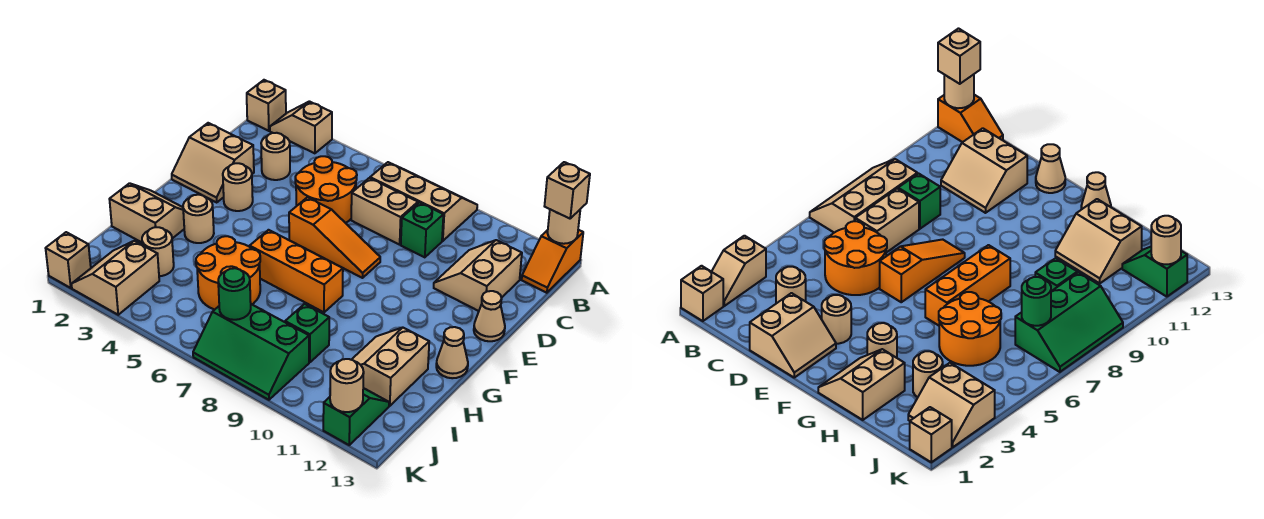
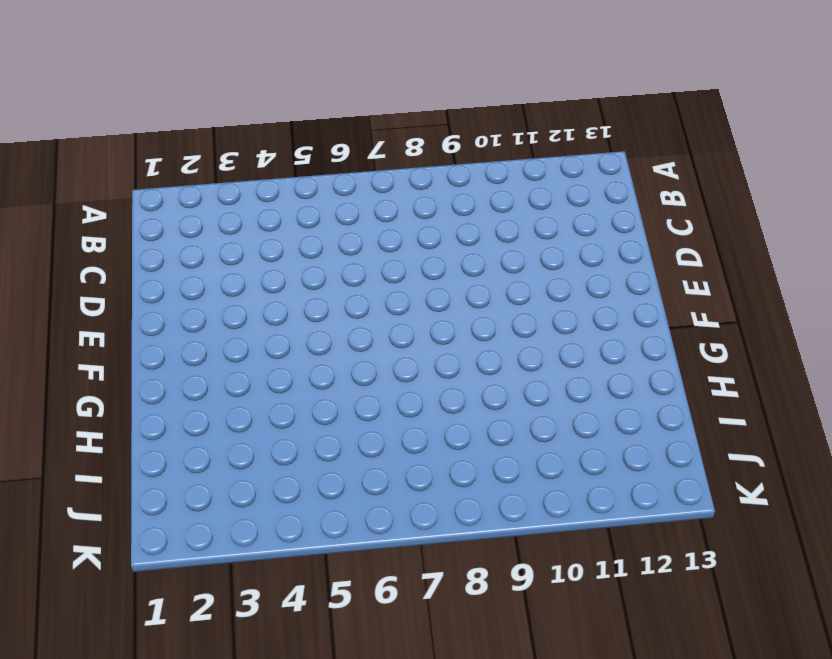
none -> tan 1x1 brick [247,80,286,131]
none -> tan 1x2 slope [270,101,332,153]
none -> tan 2x3 slope [370,162,477,241]

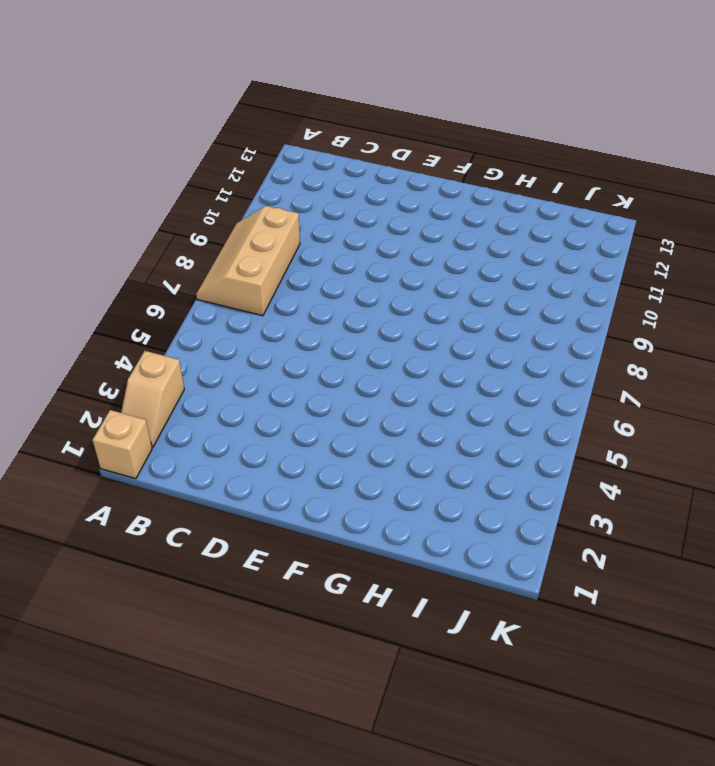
none -> orange 1x2 slope [522,230,583,293]
none -> tan 1x1 round brick [261,133,290,180]
none -> orange 2x2 round brick [295,156,357,223]

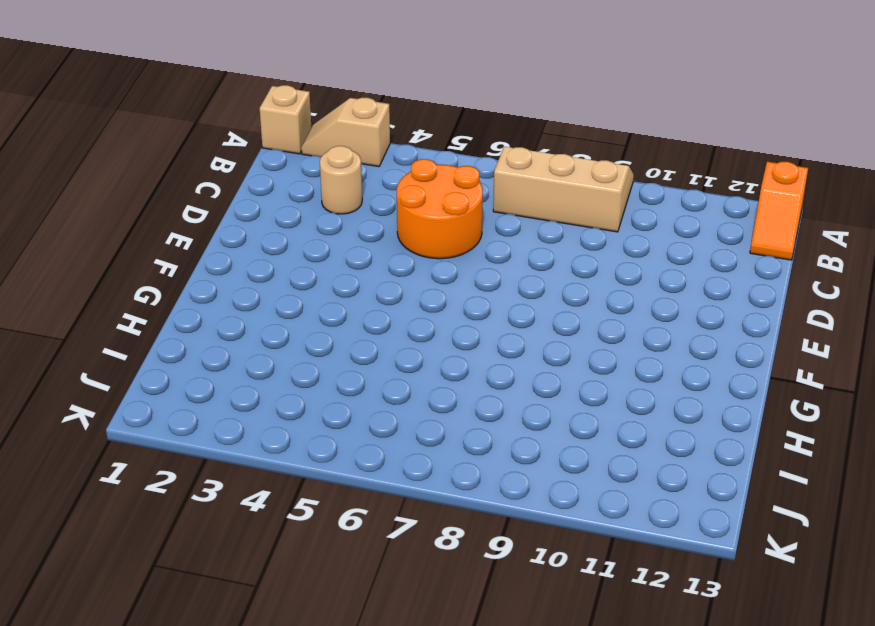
none -> tan 1x2 brick [351,178,418,245]
none -> green 1x1 brick [401,202,443,257]
none -> tan 2x2 slope [434,240,522,311]

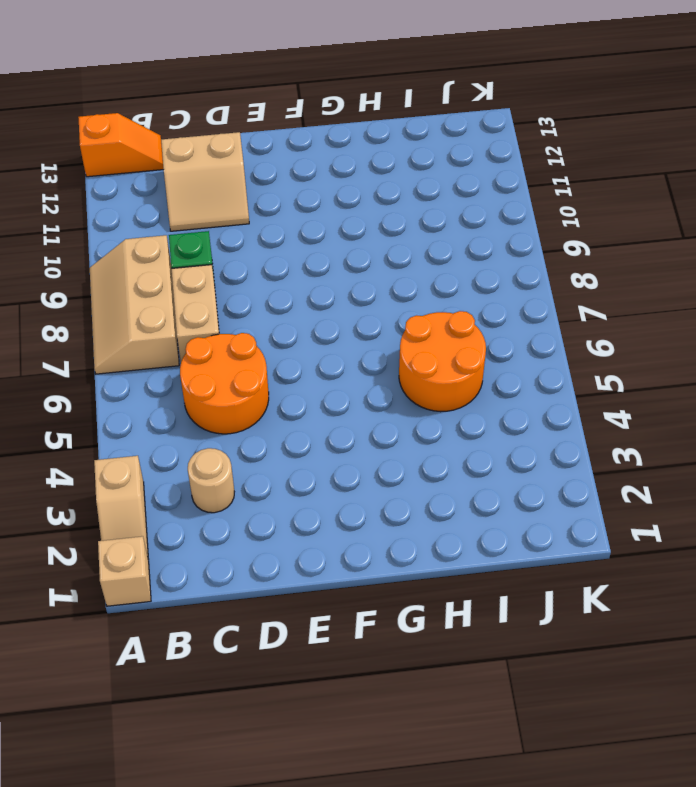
none -> tan 2x2 slope [172,123,254,202]
none -> tan 1x1 round brick [223,163,253,211]
none -> orange 1x3 slope [289,197,380,278]

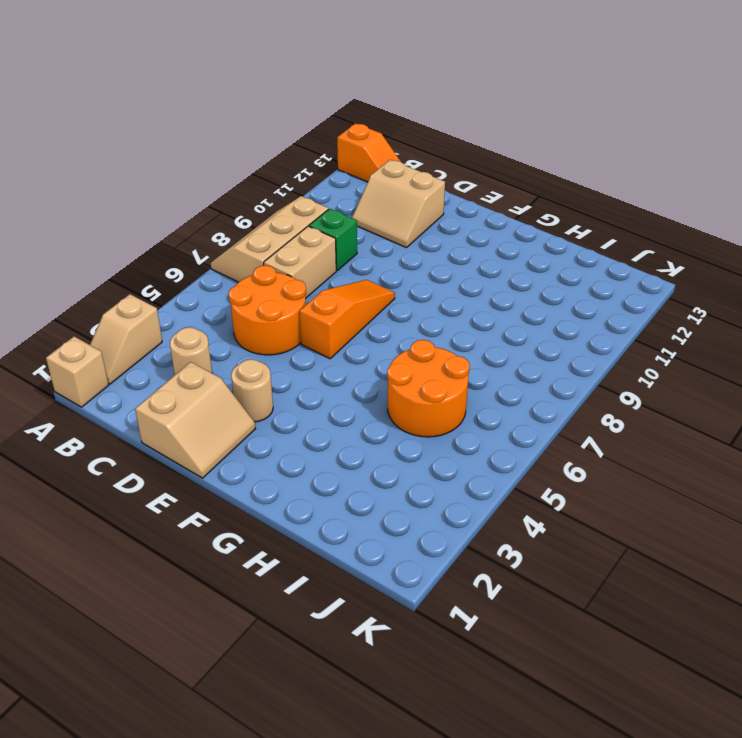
none -> tan 1x1 cone [474,291,505,341]
none -> tan 2x2 slope [109,183,184,242]
none -> tan 1x1 round brick [183,195,214,243]

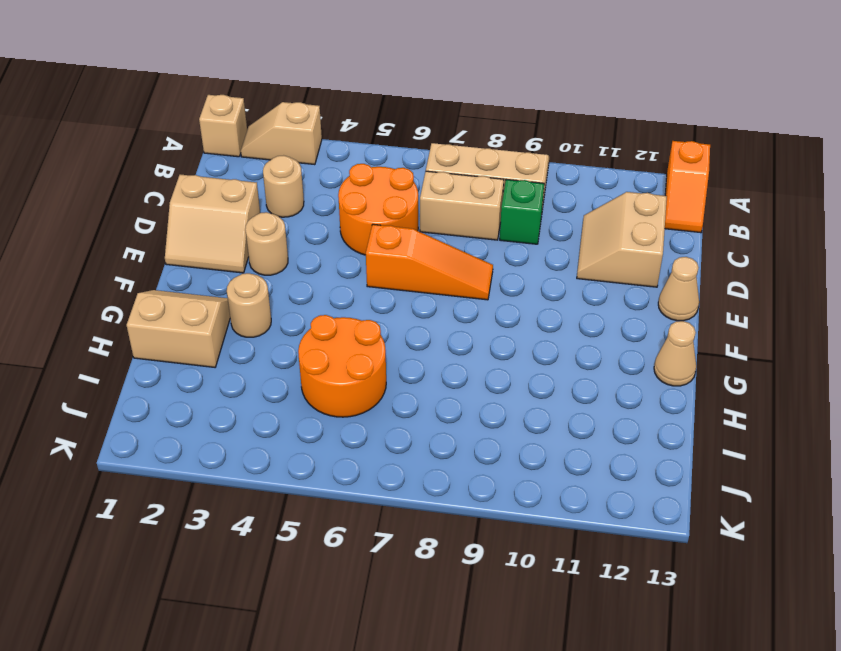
none -> orange 1x3 brick [250,230,343,312]
none -> tan 2x2 slope [352,328,429,406]
none -> tan 1x1 round brick [142,227,174,276]

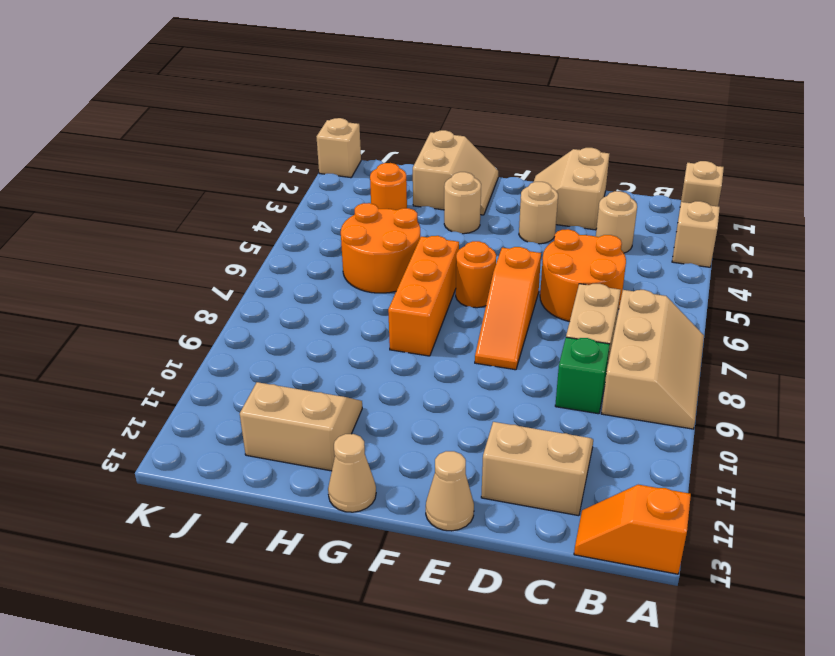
orange 1x1 round brick [456,241,496,308] -> none
orange 1x1 round brick [370,163,407,210] -> tan 1x1 round brick [142,227,174,276]
none -> green 1x1 brick [285,304,329,362]
none -> tan 2x2 slope [71,241,159,315]
none -> green 2x3 slope [193,304,309,400]

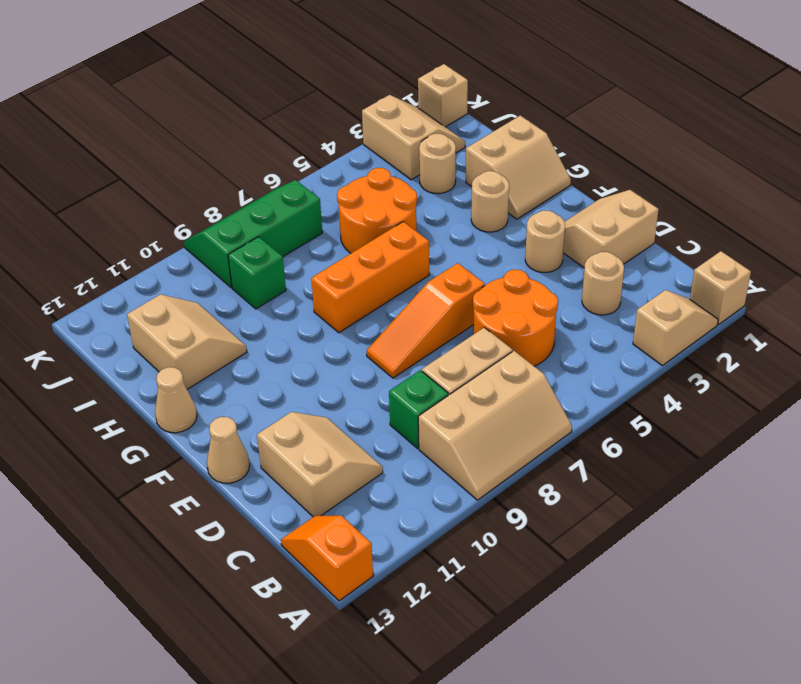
none -> green 1x2 slope [323,388,389,445]
none -> tan 1x1 round brick [548,209,580,244]
none -> green 1x1 round brick [218,268,251,320]

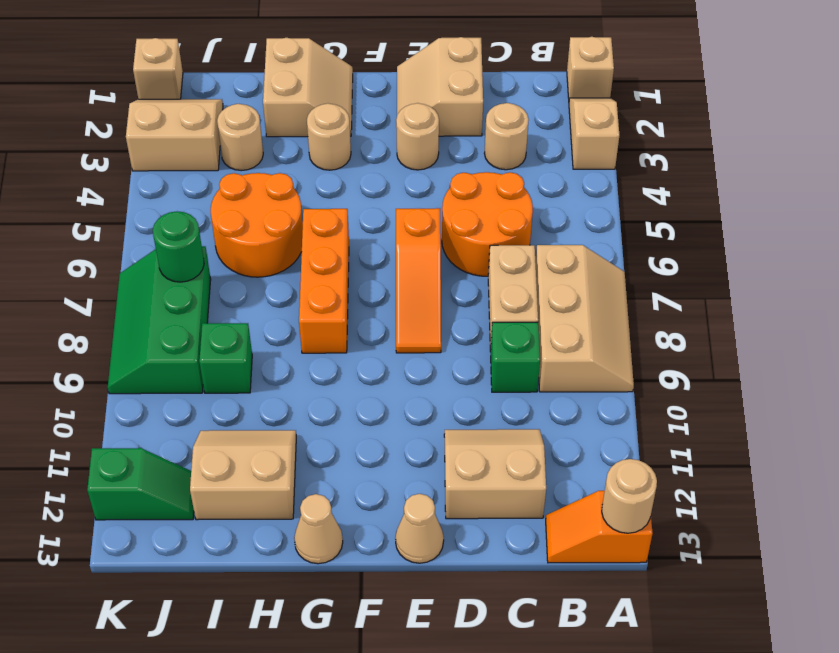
none -> tan 1x1 round brick [330,359,364,412]
none -> tan 1x1 brick [545,162,590,219]

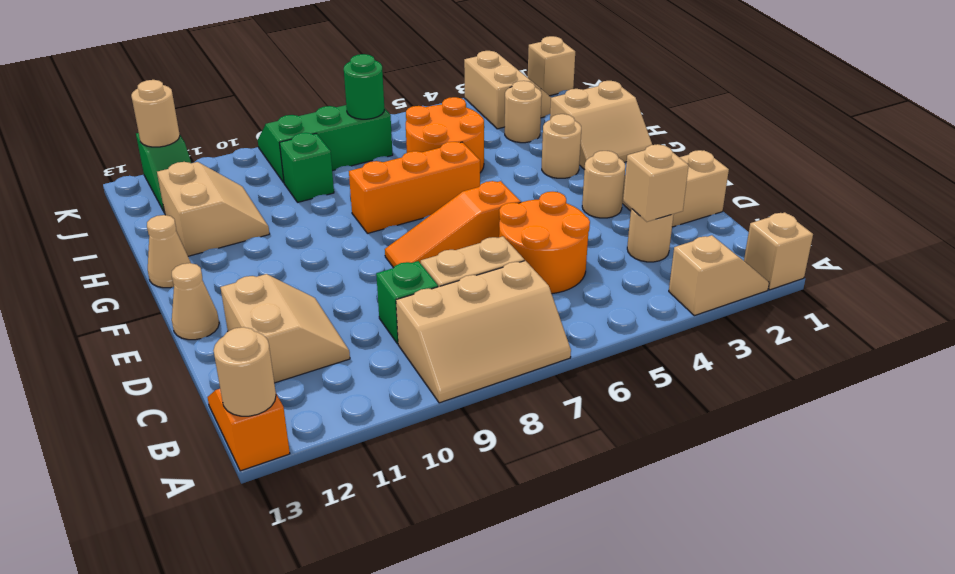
tan 1x1 brick [623,144,689,222] -> tan 1x1 brick moved to [545,162,590,219]

